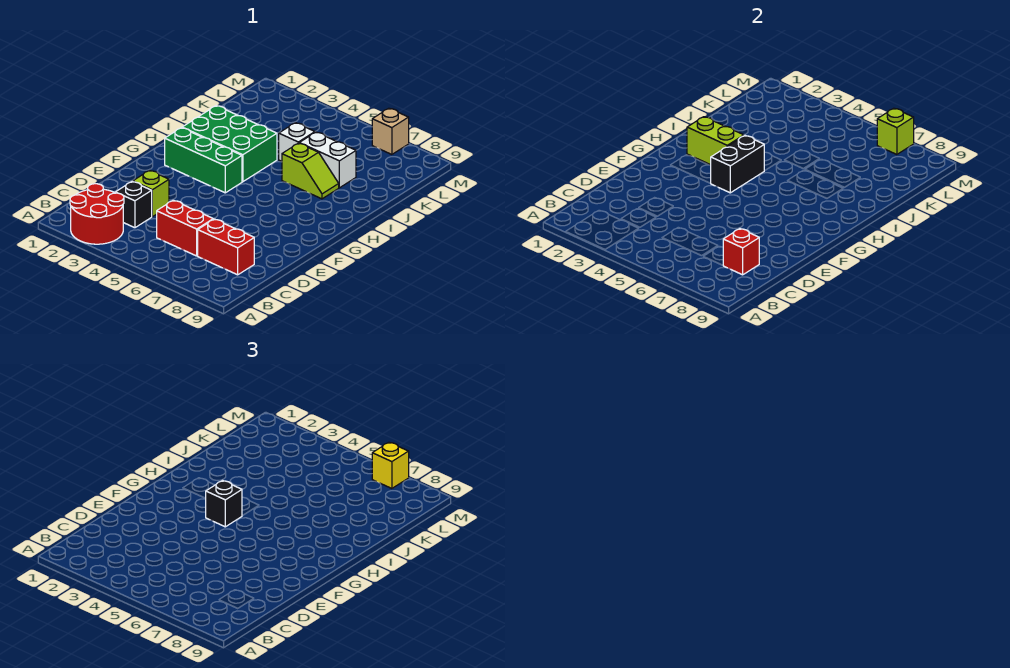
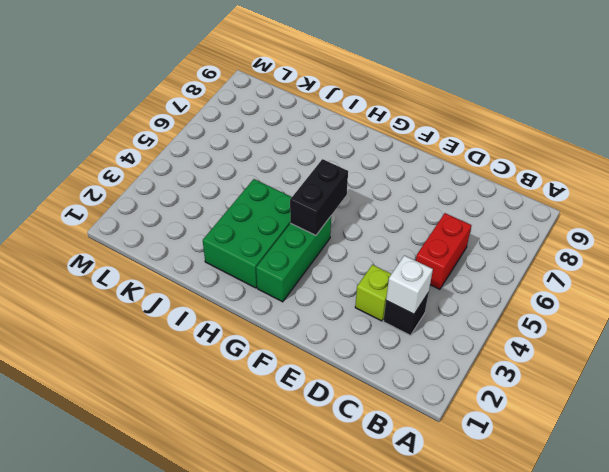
white 1x1 brick [386,255,433,314] -> white 1x1 brick moved to [279,123,315,162]
black 1x2 brick [290,159,348,235] -> black 1x2 brick turned to [710,136,764,193]
none -> red 2x2 round brick [70,184,124,244]
none -> red 1x2 brick [198,219,254,275]
none -> lime 1x2 slope [282,143,339,199]

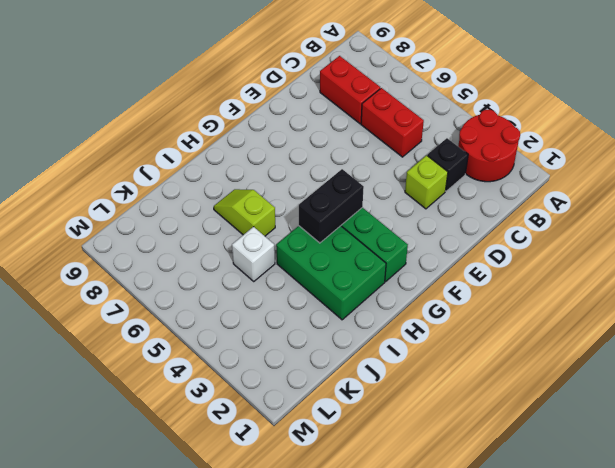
none -> white 1x2 brick [299,132,356,188]
none -> tan 1x1 brick [372,108,409,154]
none -> red 1x1 brick [723,229,759,275]

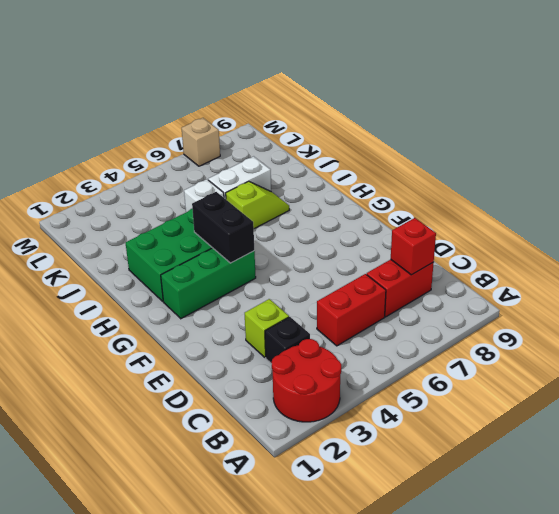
none -> lime 1x2 brick [687,117,744,165]
none -> lime 1x1 brick [877,108,914,154]
none -> black 1x1 brick [206,481,242,527]

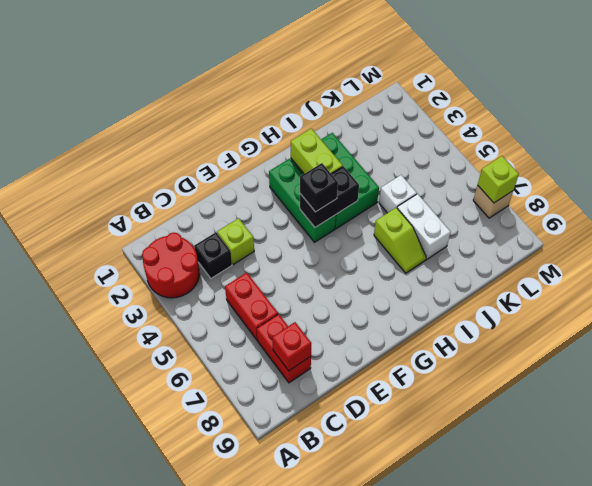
none -> yellow 1x1 brick [372,442,409,488]

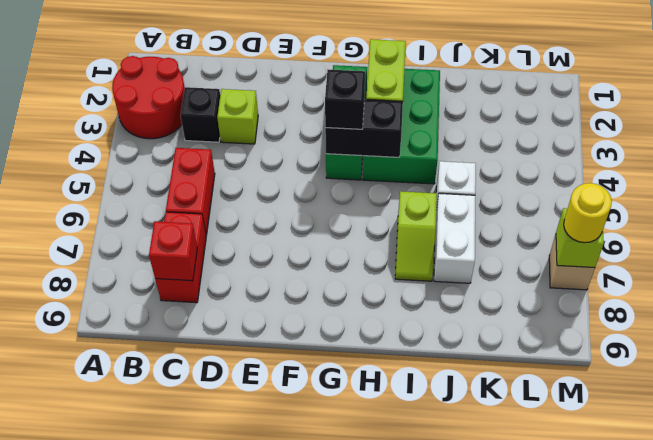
yellow 1x1 round brick [564,183,612,243] -> yellow 1x1 brick [372,442,409,488]

